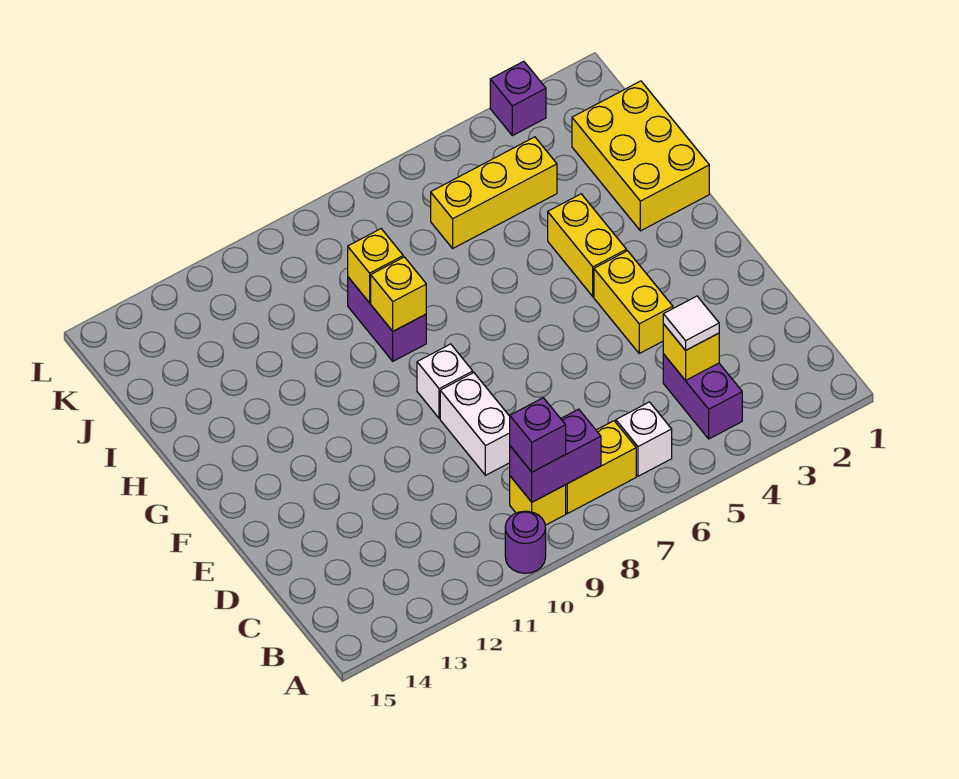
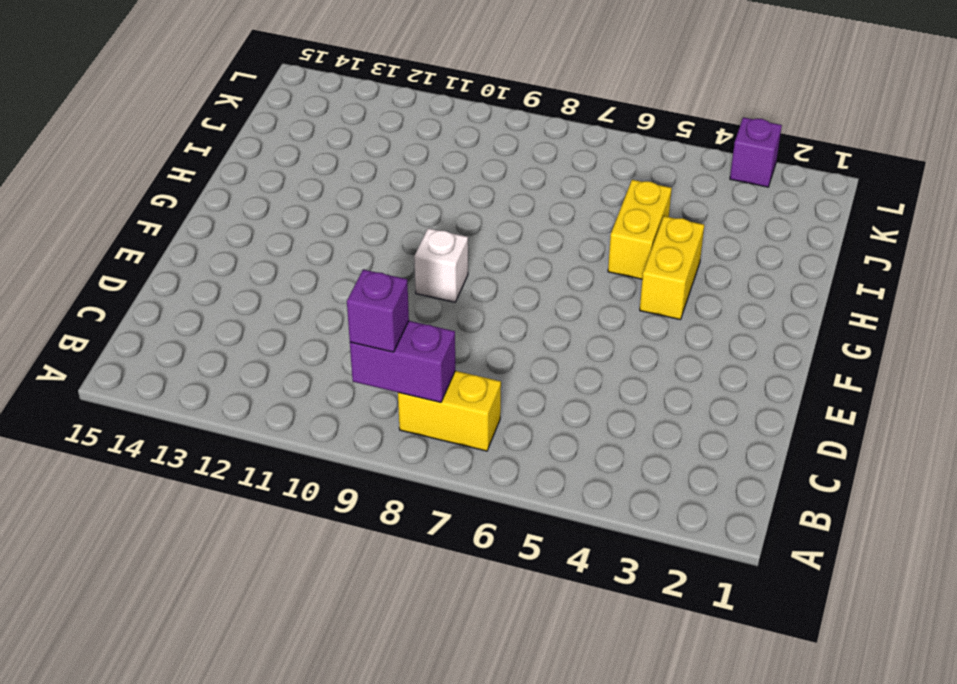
yellow 1x2 brick [608,180,672,279] -> yellow 1x2 brick moved to [594,251,673,353]
none -> purple 1x1 round brick [505,511,546,573]
none -> purple 1x2 brick [663,354,742,439]
none -> white 1x1 brick [616,402,672,476]

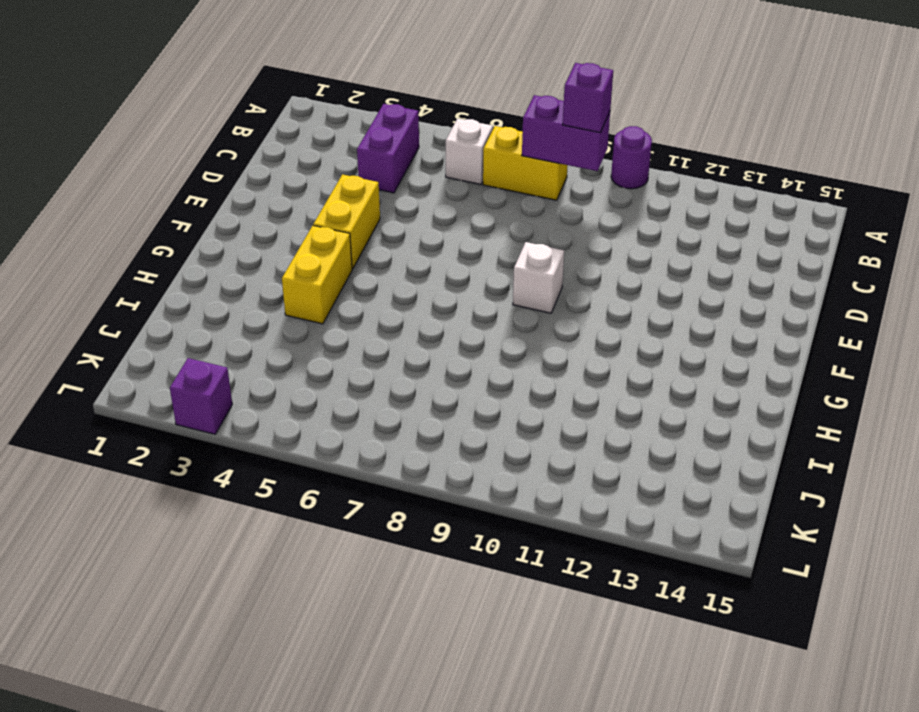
none -> yellow 1x1 brick [510,476,566,525]
none -> white 1x2 brick [440,373,510,475]
none -> yellow 2x3 brick [572,81,709,231]

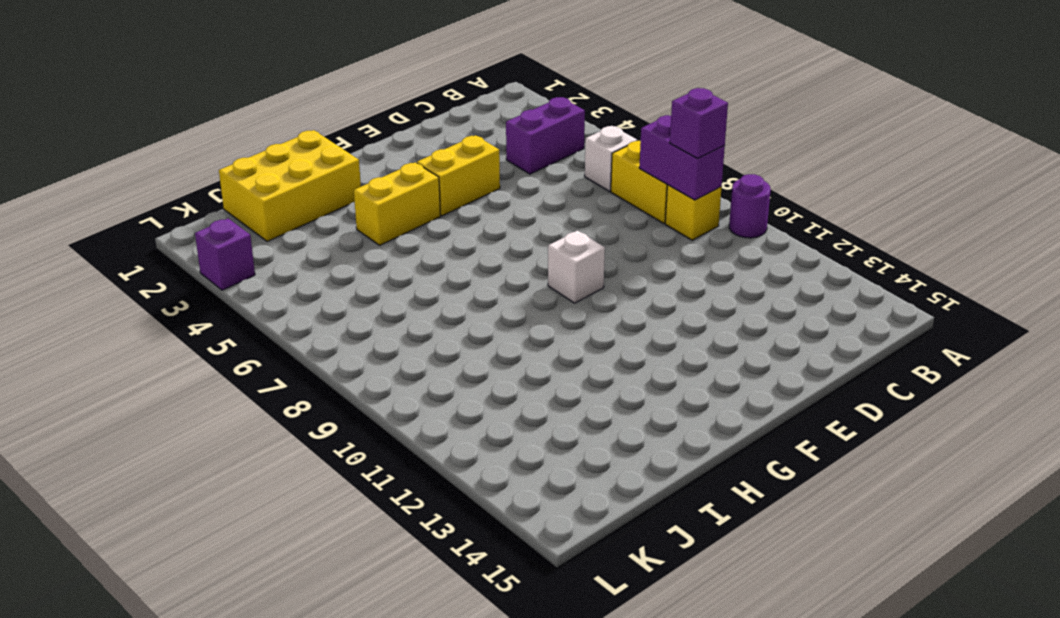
none -> white 1x2 brick [440,373,510,475]
none -> purple 1x2 brick [348,277,426,361]
none -> yellow 1x3 brick [431,137,557,248]

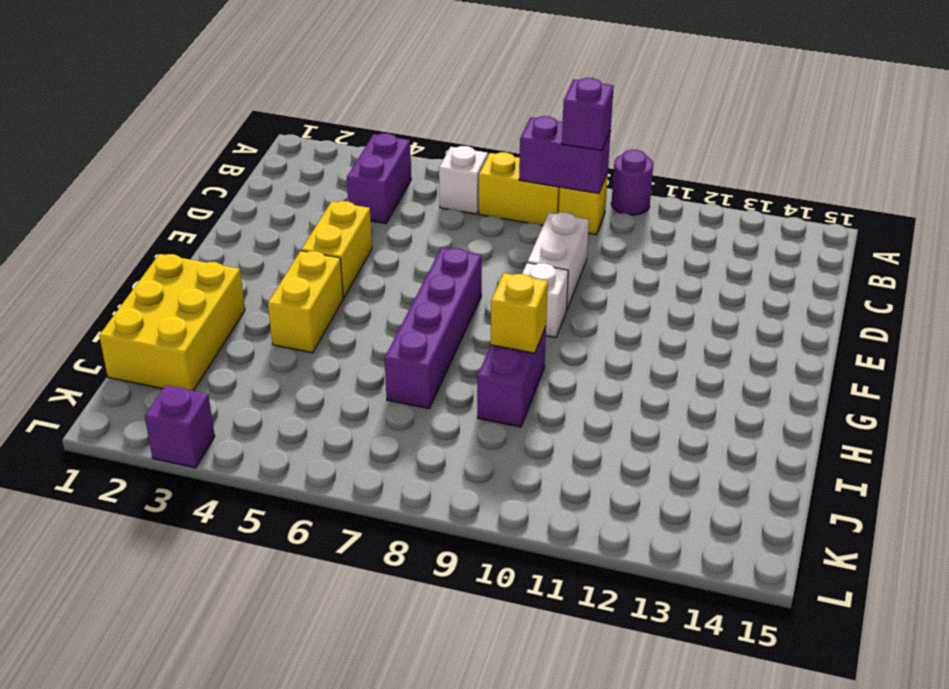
purple 1x4 brick [385,248,482,409] -> none
none -> yellow 1x3 brick [431,137,557,248]
none -> yellow 1x1 brick [663,324,719,380]
none -> yellow 1x1 brick [348,229,403,303]

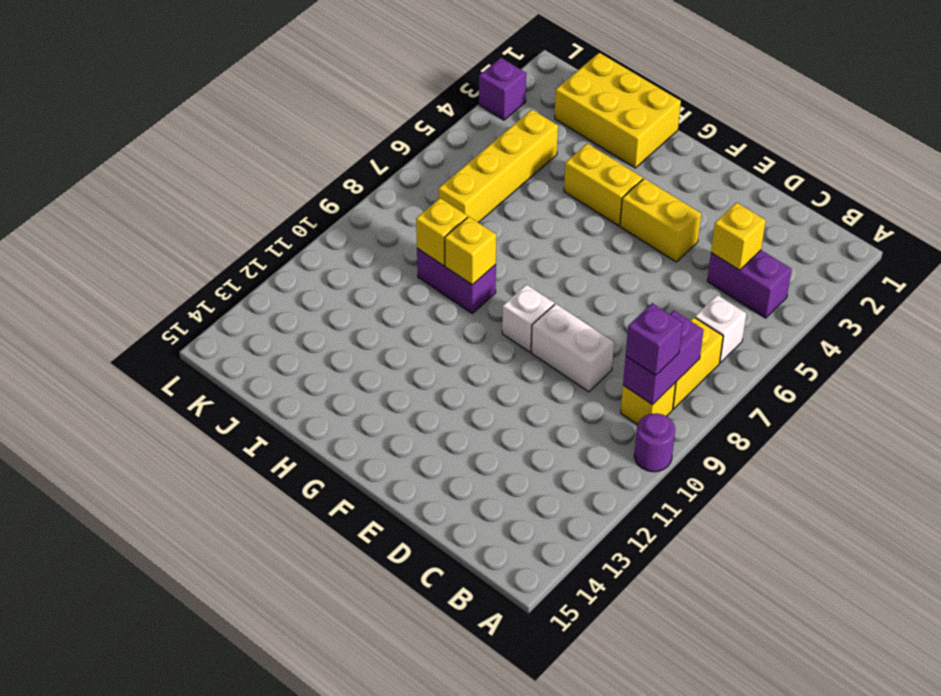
yellow 1x4 brick [439,110,558,223] -> yellow 1x3 brick [431,137,557,248]
none -> white 1x1 tile [663,296,719,350]

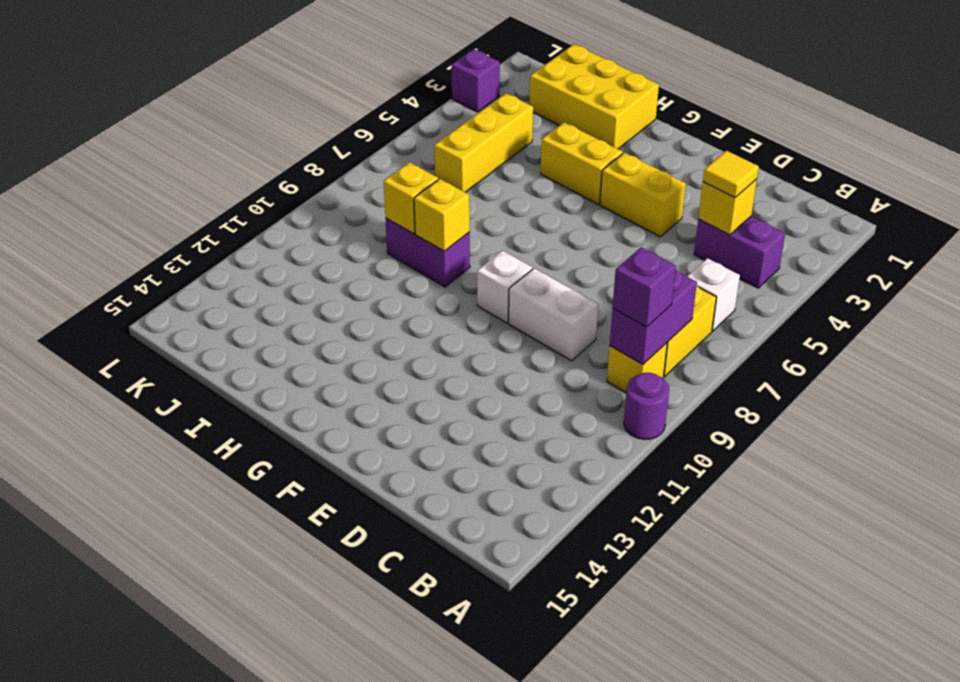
yellow 1x1 tile [703,151,759,198] -> white 1x1 tile [663,296,719,350]

